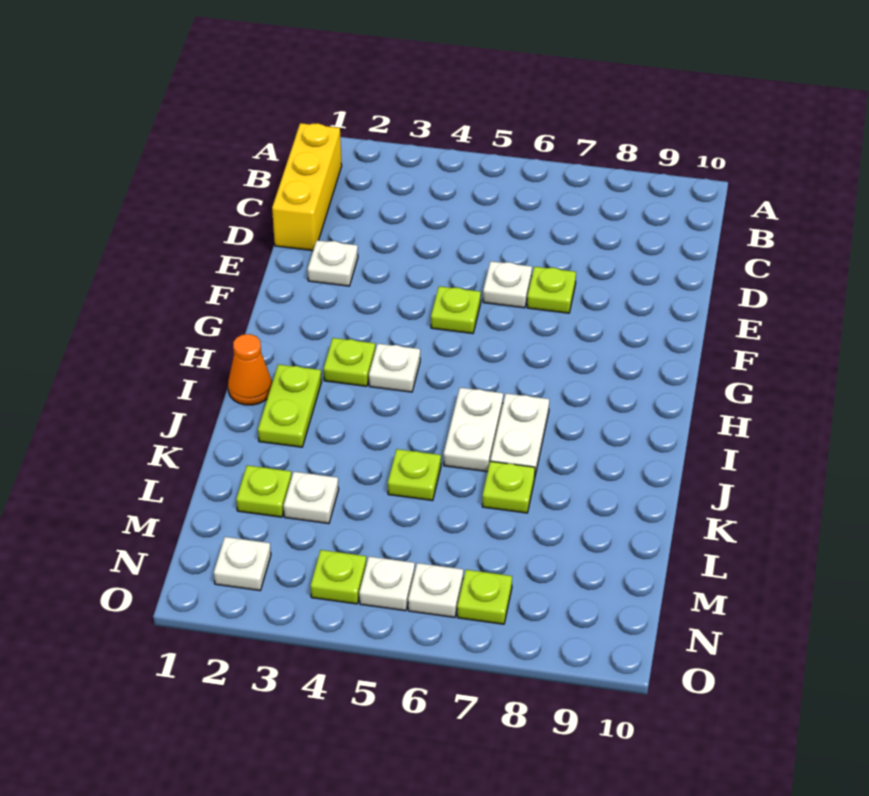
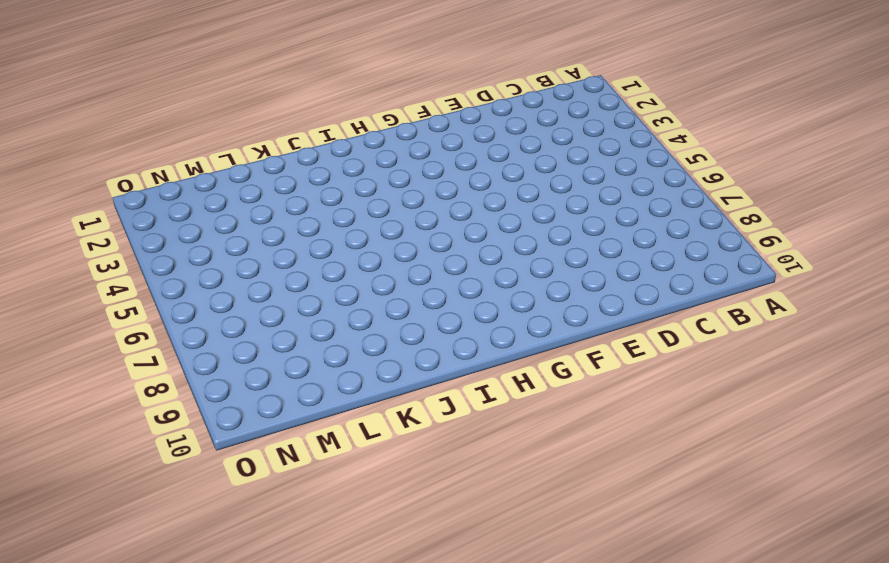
none -> yellow 1x3 brick [272,123,342,251]
none -> white 1x1 plate [308,240,358,286]
none -> white 1x1 plate [483,261,532,308]

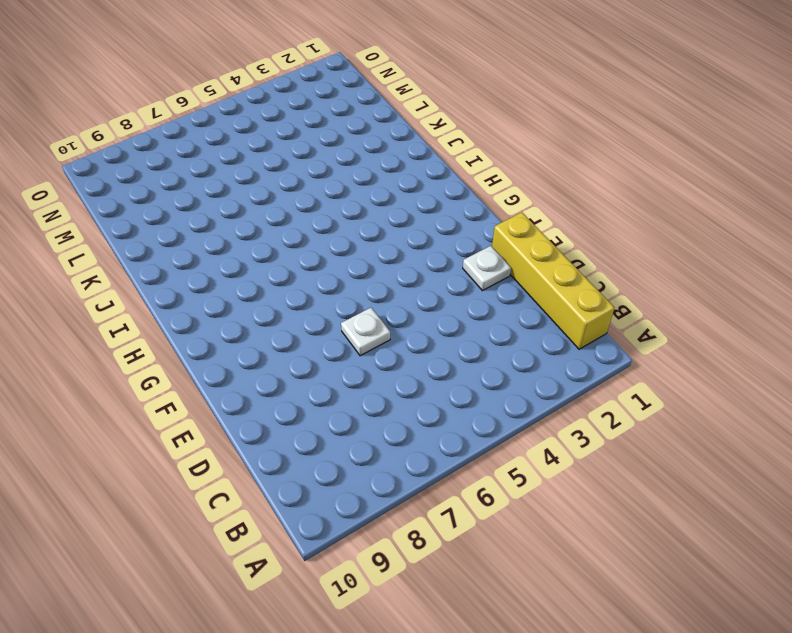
yellow 1x4 brick [492,212,614,349] -> yellow 1x3 brick [272,123,342,251]
none -> lime 1x1 plate [527,267,576,313]
none -> lime 1x1 plate [431,286,481,334]
none -> lime 1x1 plate [324,338,375,386]

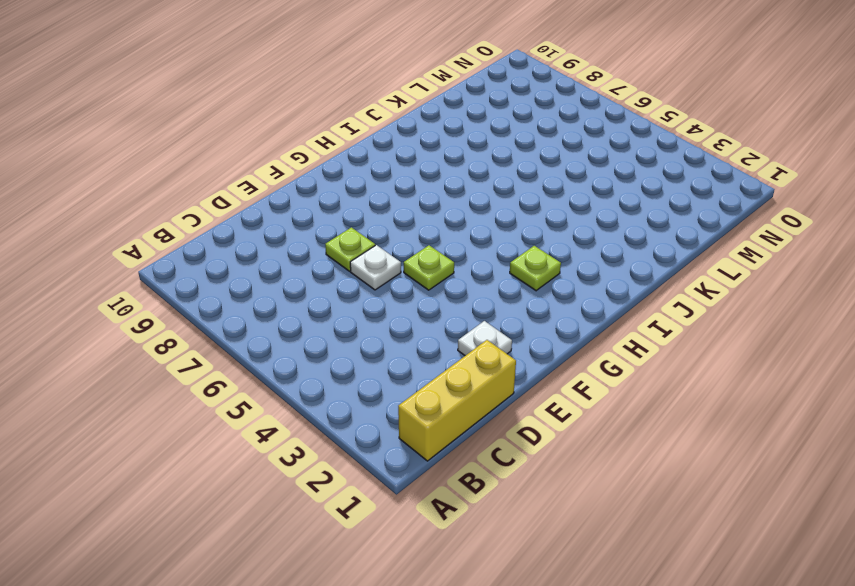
none -> white 1x1 plate [369,344,420,392]
none -> orange 1x1 cone [228,334,272,405]
none -> lime 1x2 plate [258,364,321,447]

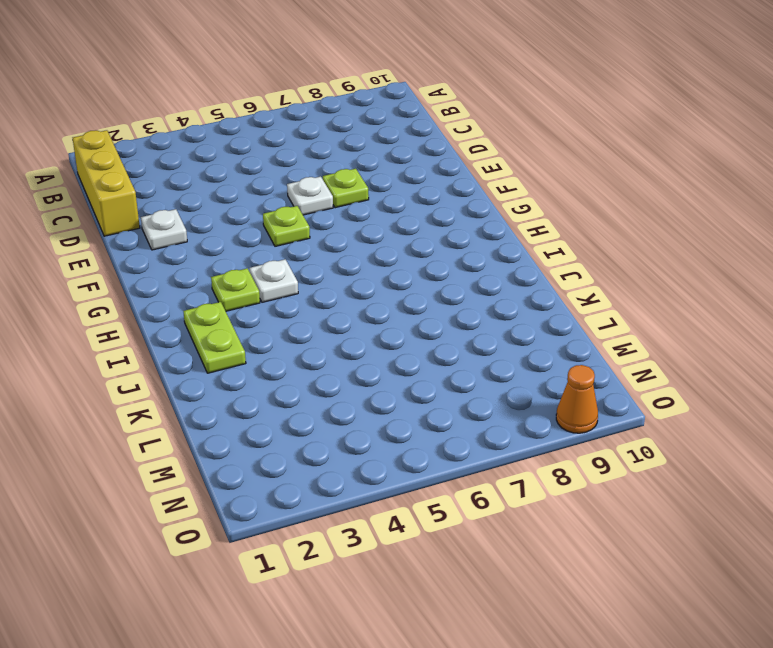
orange 1x1 cone [556,365,598,433] -> orange 1x1 cone moved to [228,334,272,405]
none -> white 1x2 plate [444,388,503,472]
none -> white 1x2 plate [490,393,549,475]
none -> lime 1x1 plate [388,449,441,501]

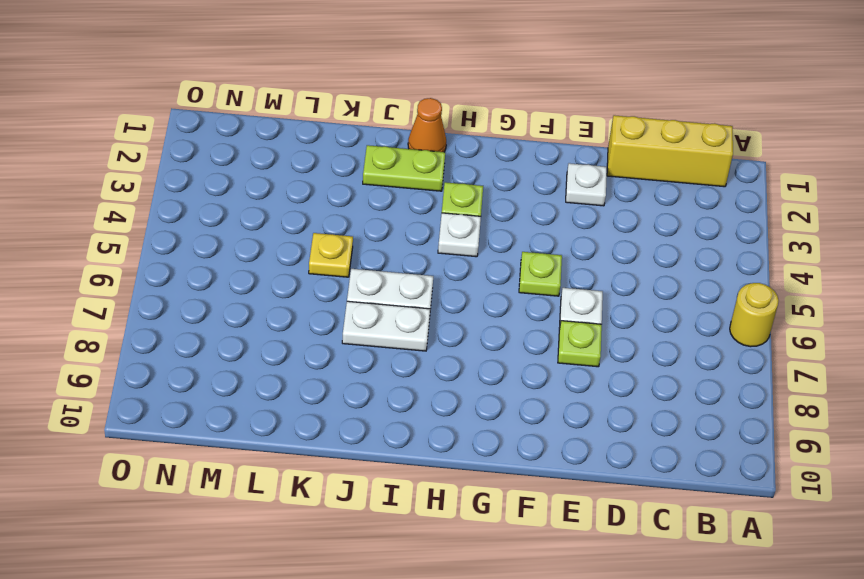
yellow 1x1 round brick [730,283,779,347] -> none
yellow 1x1 plate [309,233,353,277] -> lime 1x1 plate [388,449,441,501]
none -> lime 1x1 plate [482,461,535,513]
none -> lime 1x1 plate [236,465,292,517]
none -> white 1x1 plate [284,472,339,524]

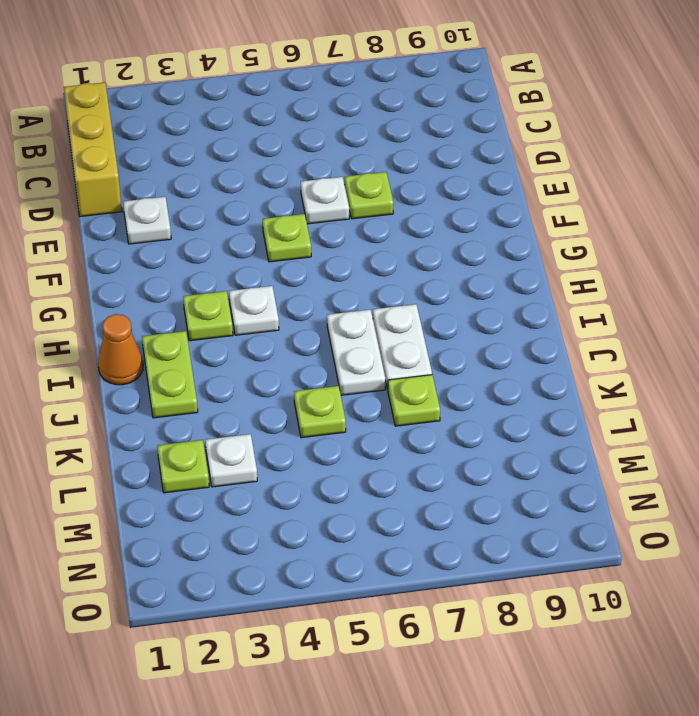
none -> white 1x1 plate [214,537,271,591]
none -> lime 1x1 plate [311,550,366,604]
none -> white 1x1 plate [359,557,415,611]

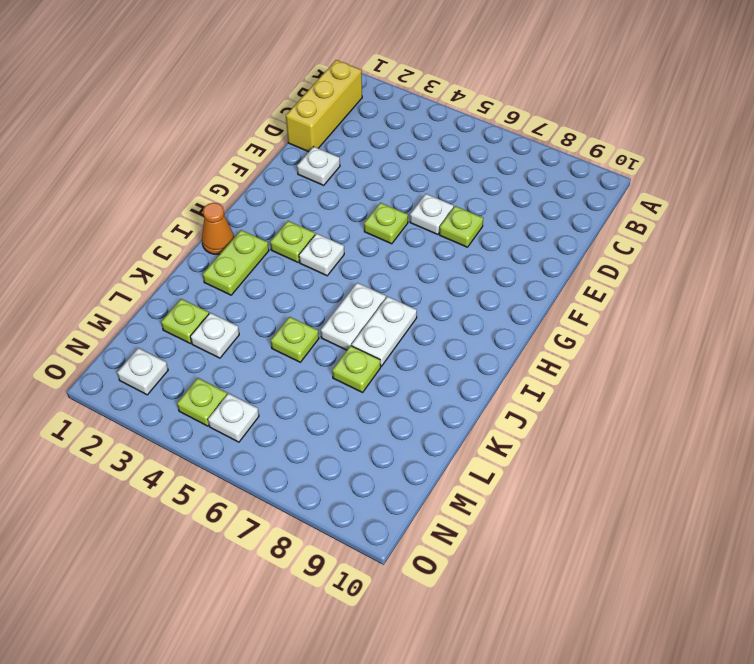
none -> white 1x1 plate [408,563,463,618]
none -> lime 1x1 plate [457,570,512,624]

